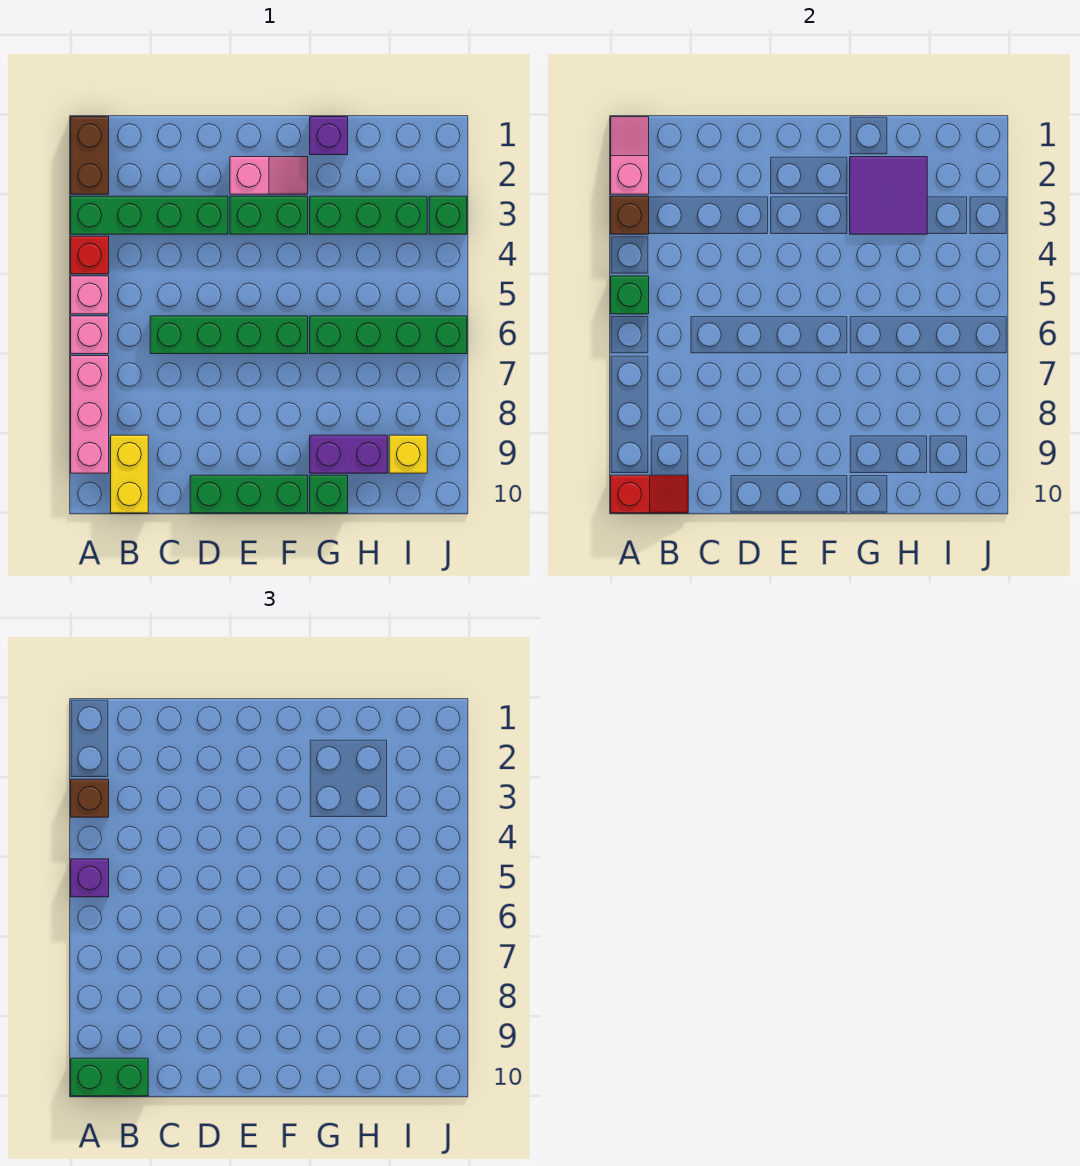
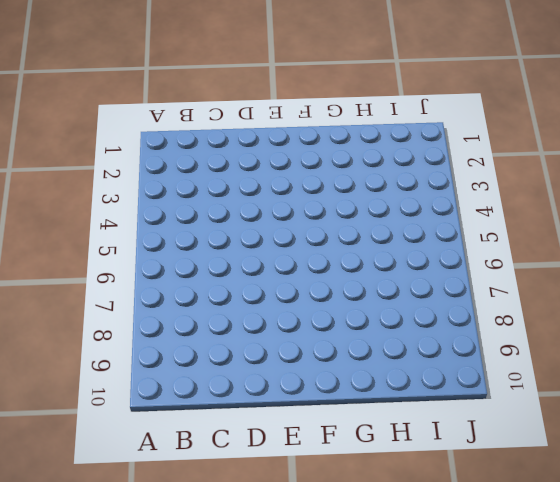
none -> brown 1x2 brick [71,117,109,194]
none -> green 1x4 brick [71,196,228,234]
none -> red 1x1 brick [71,236,109,274]

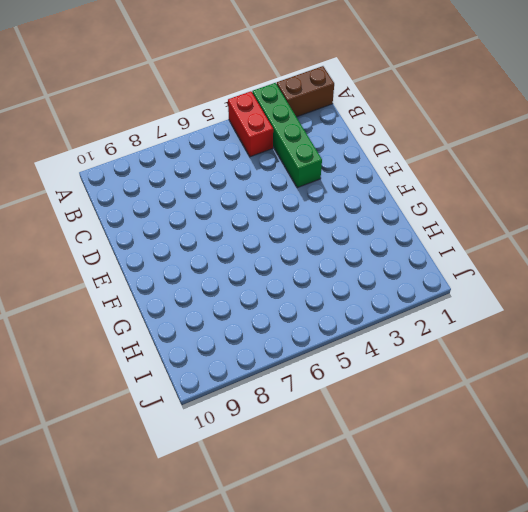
red 1x2 brick [228,91,273,157] -> red 1x1 brick [71,236,109,274]
none -> pink 1x1 brick [71,276,109,314]
none -> pink 1x1 brick [71,316,109,354]
none -> pink 1x3 brick [71,356,109,473]

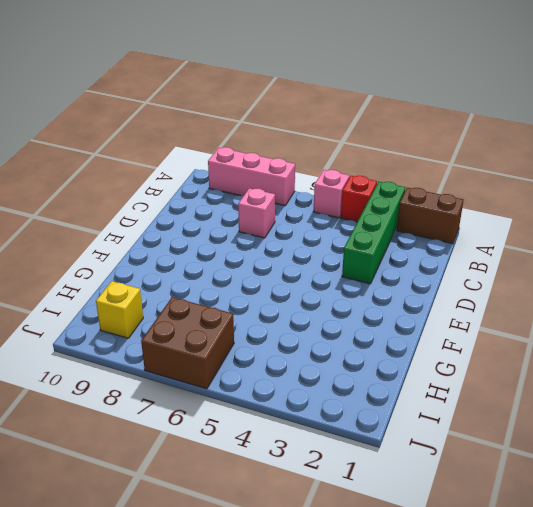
pink 1x1 brick [238,188,275,238] -> pink 1x1 brick moved to [71,316,109,354]
brown 2x2 brick [141,297,234,389] -> green 1x4 brick [310,316,467,354]
none -> yellow 1x2 brick [111,435,148,513]
none -> green 1x4 brick [150,316,308,354]
none -> green 1x3 brick [190,475,308,513]

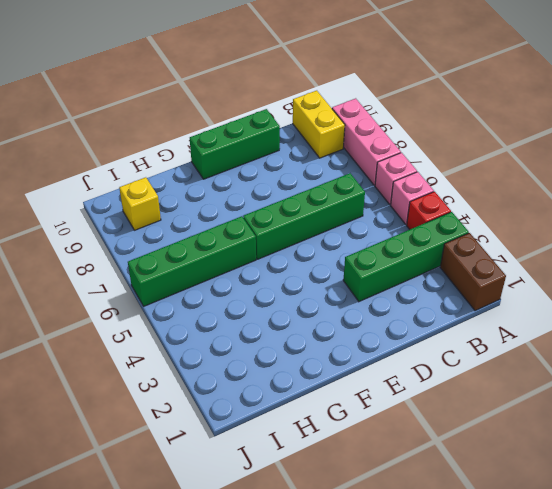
none -> pink 1x2 slope [230,157,308,194]
none -> green 1x2 brick [230,196,308,234]
none -> purple 1x1 brick [310,117,348,155]

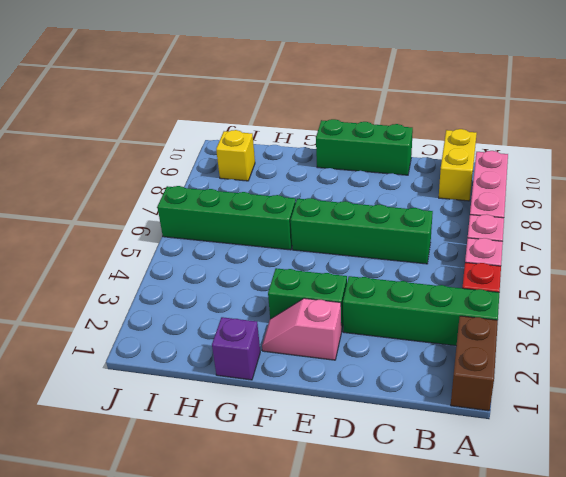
none -> green 1x3 brick [310,196,427,234]
none -> purple 1x2 brick [310,435,387,473]
none -> green 1x1 brick [310,475,348,513]

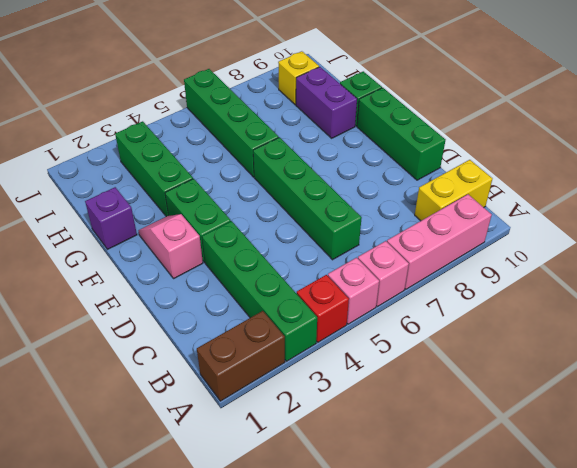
none -> green 1x1 brick [429,196,467,234]
none -> pink 1x2 slope [611,117,649,194]
none -> brown 1x1 brick [611,196,649,234]

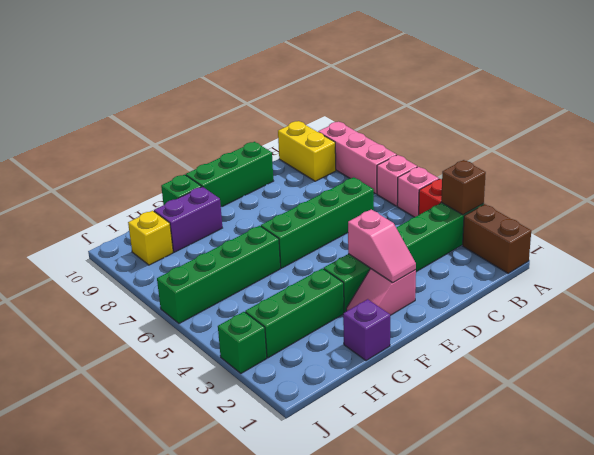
pink 1x2 slope [348,209,416,283] -> pink 1x2 slope moved to [611,117,649,194]
none -> green 1x1 brick [611,276,649,314]
none -> red 1x2 slope [611,475,688,513]
none -> purple 2x2 tile [850,157,927,234]

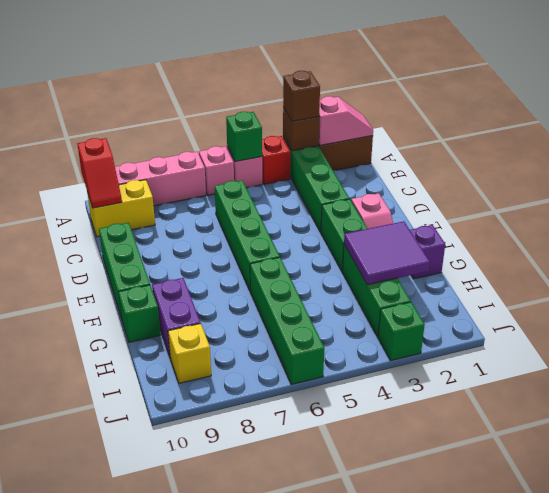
none -> purple 1x1 brick [71,859,109,897]
none -> green 1x2 brick [71,1058,148,1096]

